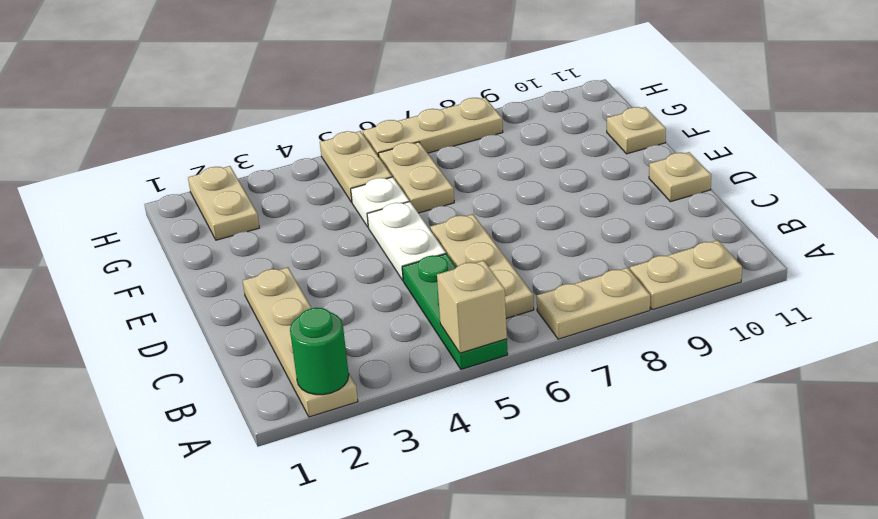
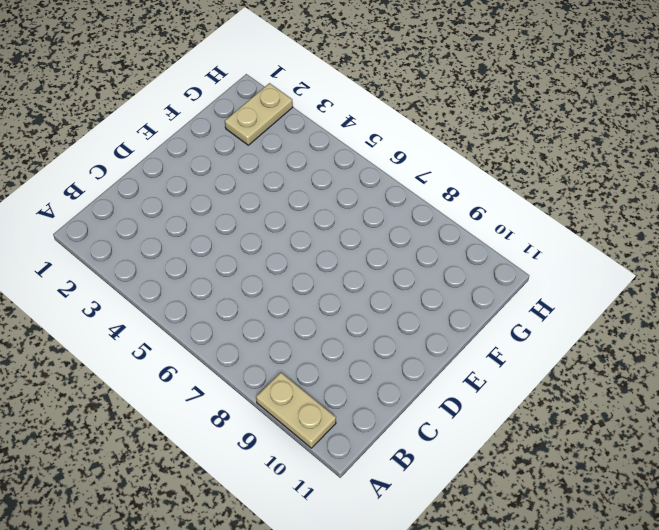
none -> tan 1x4 plate [243,267,358,417]
none -> green 1x3 plate [402,254,508,369]
none -> tan 1x2 plate [537,268,650,339]

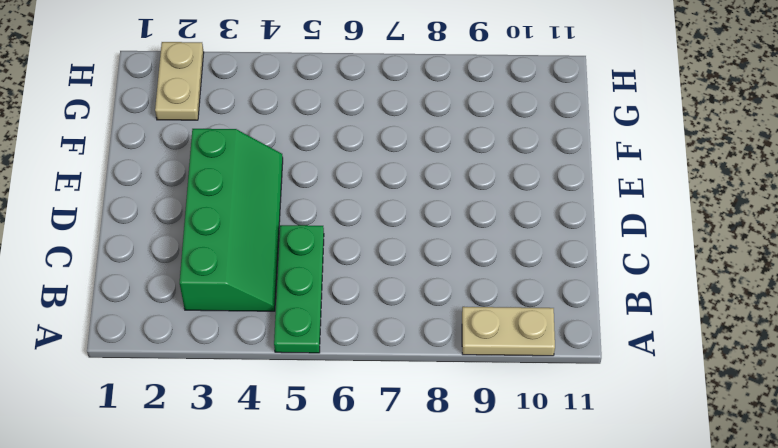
green 2x4 slope [180,129,283,311] -> none
none -> tan 1x4 plate [243,267,358,417]
none -> tan 1x2 plate [537,268,650,339]
none -> tan 1x3 plate [430,214,534,319]

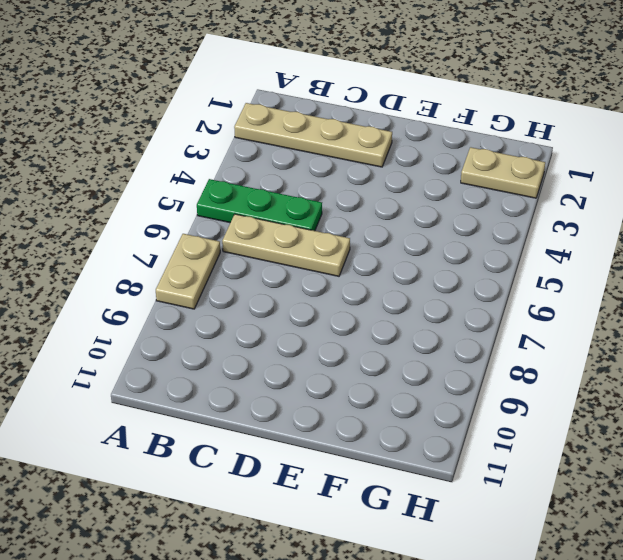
none -> tan 1x2 plate [630,240,742,310]
none -> white 1x2 plate [367,202,446,280]
none -> tan 1x1 plate [649,152,711,202]

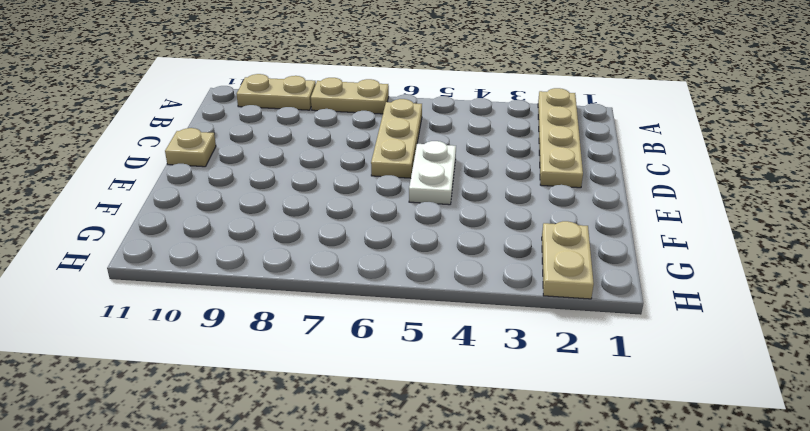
none -> green 1x3 plate [402,254,508,369]
none -> white 1x1 plate [351,177,409,227]
none -> tan 1x2 plate [378,142,454,213]

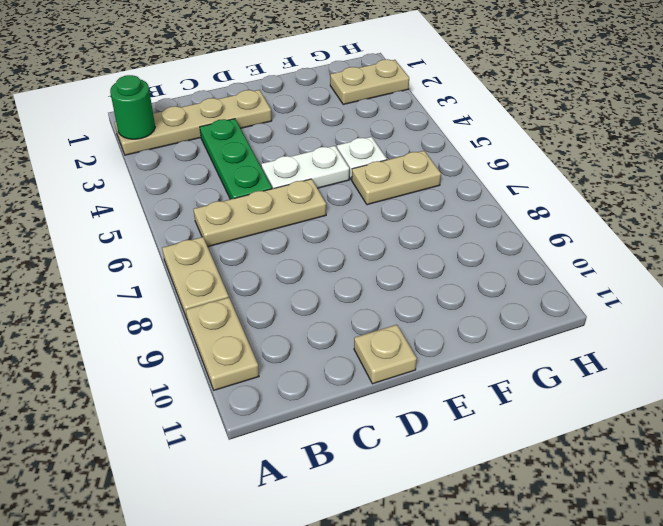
green 1x3 plate [200,119,272,199] -> green 1x3 plate turned to [402,254,508,369]
none -> tan 1x1 plate [607,107,666,154]
none -> tan 1x2 plate [320,131,392,202]
none -> tan 1x3 plate [363,98,503,157]

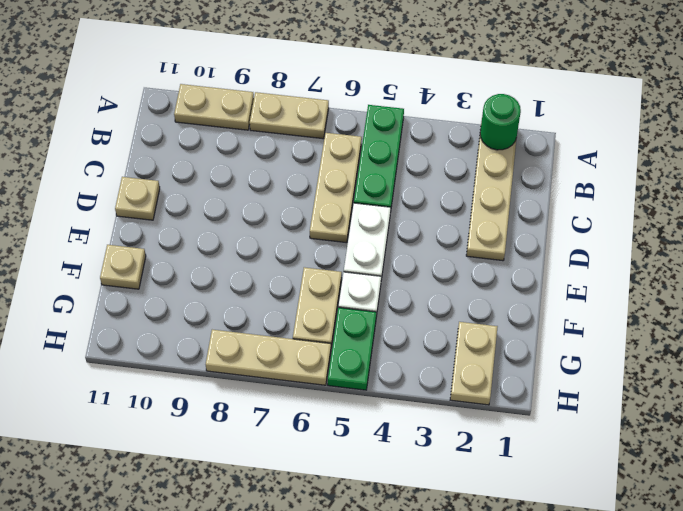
green 1x2 plate [328,308,376,390] -> tan 1x2 plate [320,131,392,202]
none -> tan 1x1 brick [437,260,507,353]

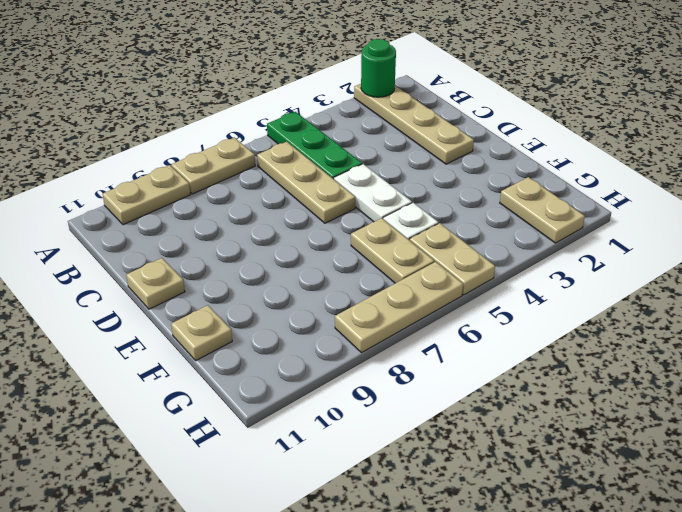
none -> tan 1x1 brick [437,260,507,353]

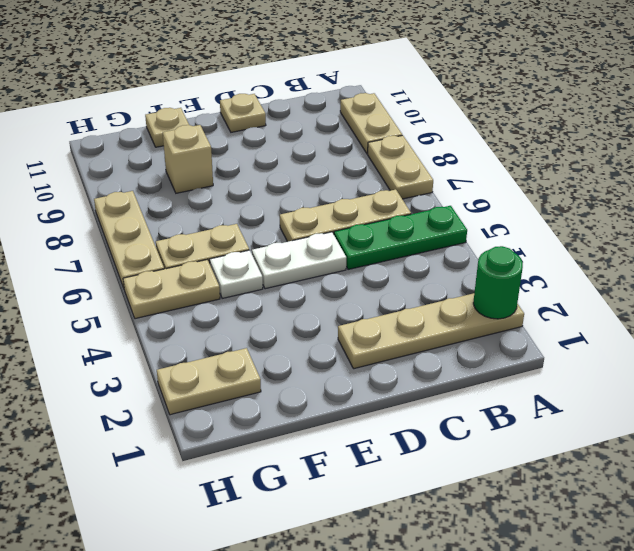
tan 1x1 brick [163,125,213,193] -> tan 1x1 brick moved to [437,260,507,353]

